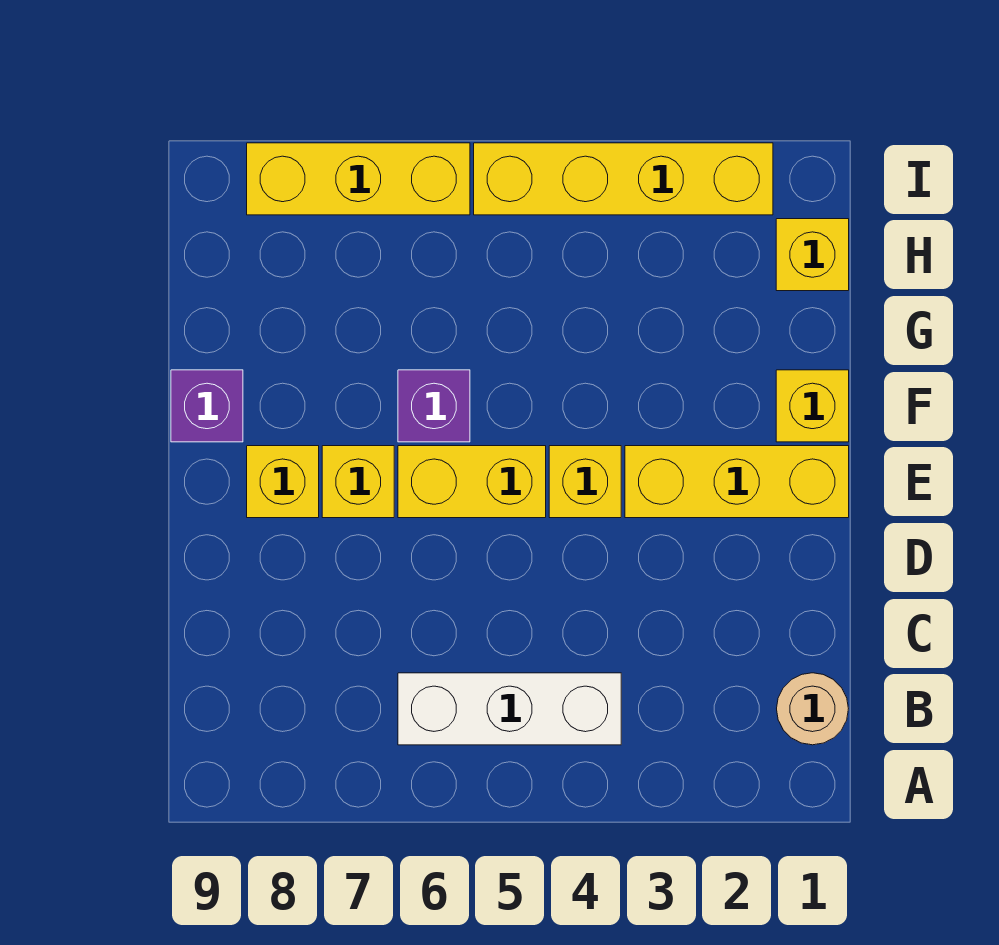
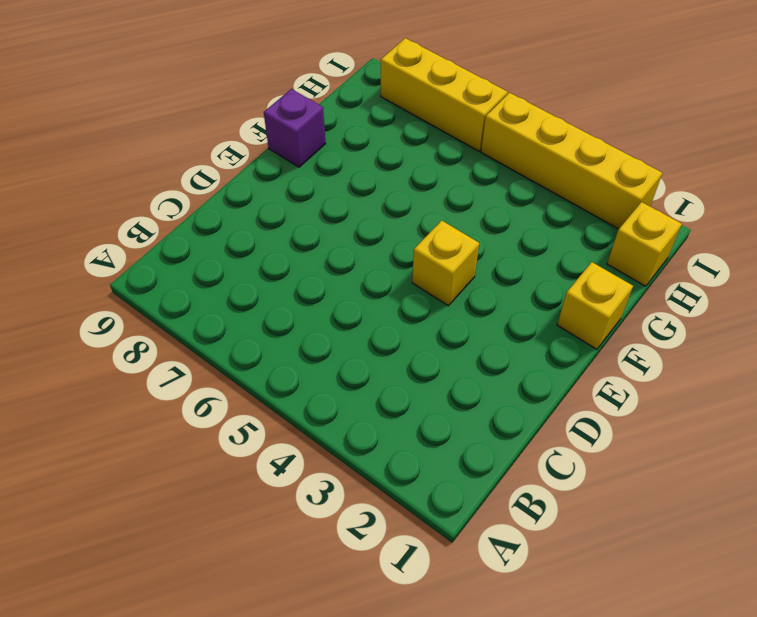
none -> tan 1x1 round brick [777,673,848,745]
none -> white 1x3 brick [398,673,621,745]
none -> yellow 1x3 brick [625,446,849,518]

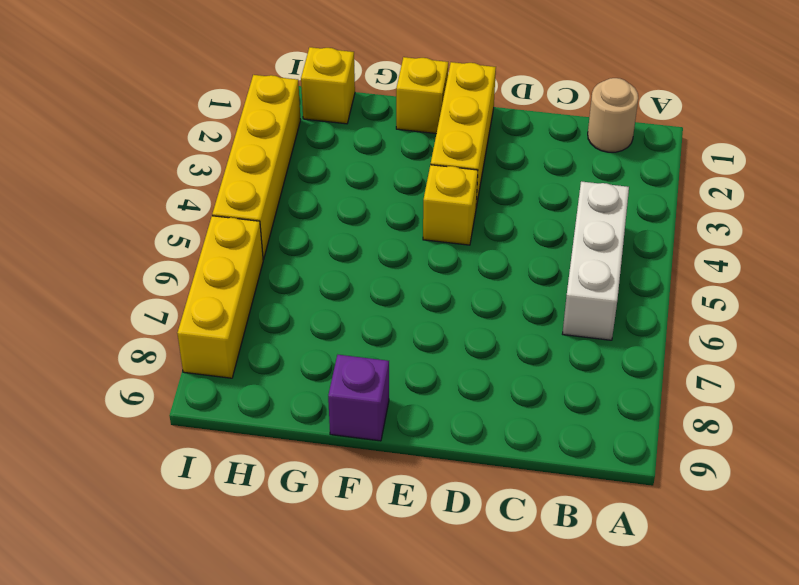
none -> yellow 1x2 brick [398,446,546,518]
none -> yellow 1x1 brick [322,446,394,518]
none -> yellow 1x1 brick [247,446,319,518]

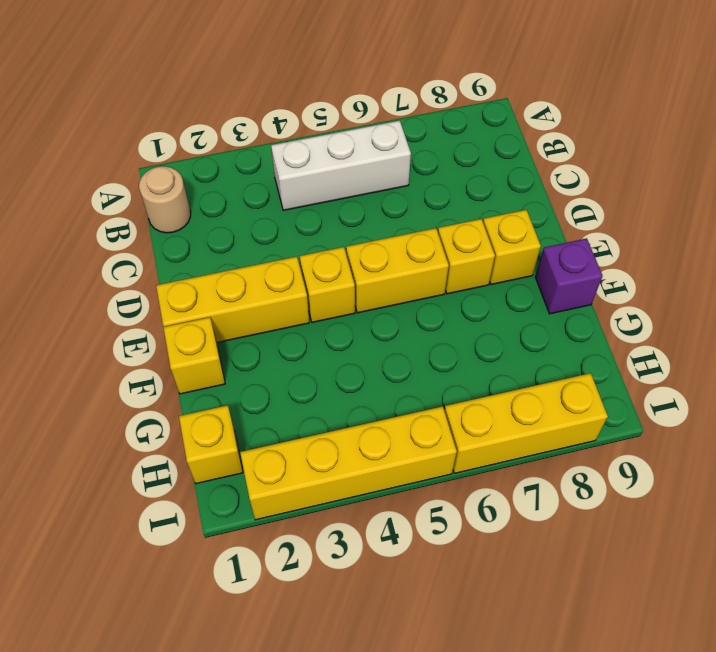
none -> purple 1x1 brick [398,370,470,442]

